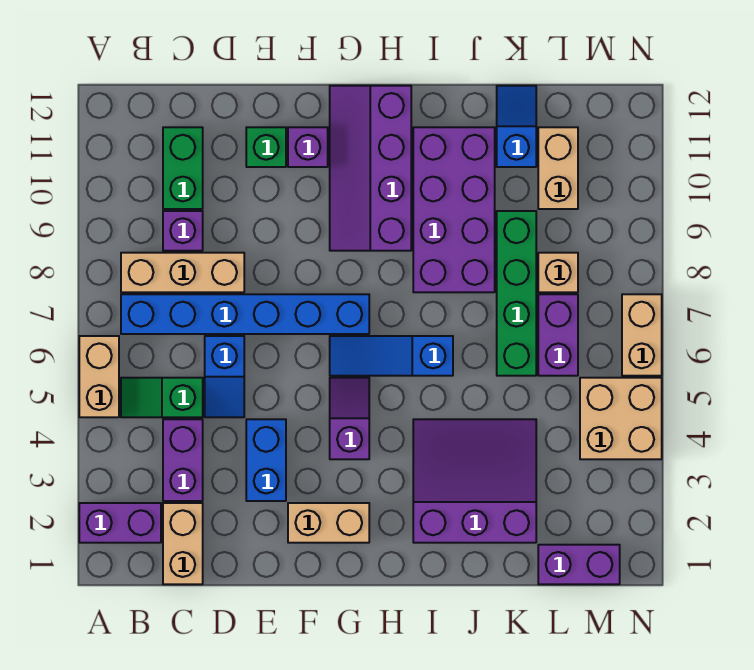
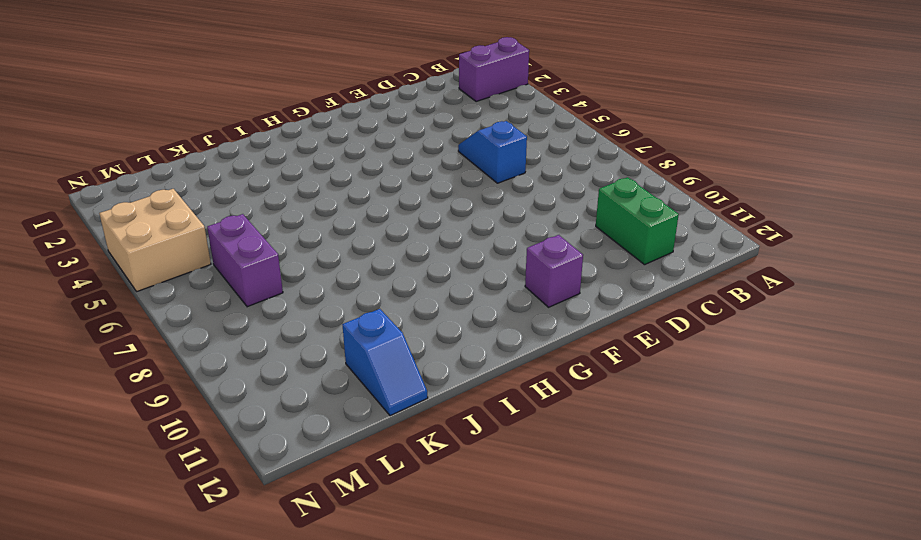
none -> tan 1x2 brick [79,336,119,417]
none -> green 1x2 slope [121,378,203,417]
none -> blue 1x6 brick [121,294,369,334]

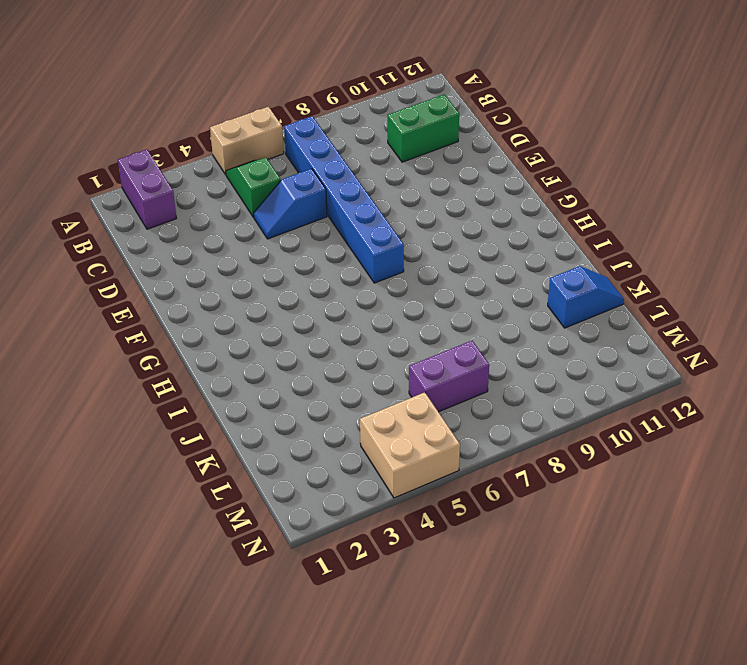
none -> tan 1x3 brick [121,253,244,292]
none -> tan 1x2 brick [163,503,203,584]
none -> purple 1x2 brick [163,419,203,501]

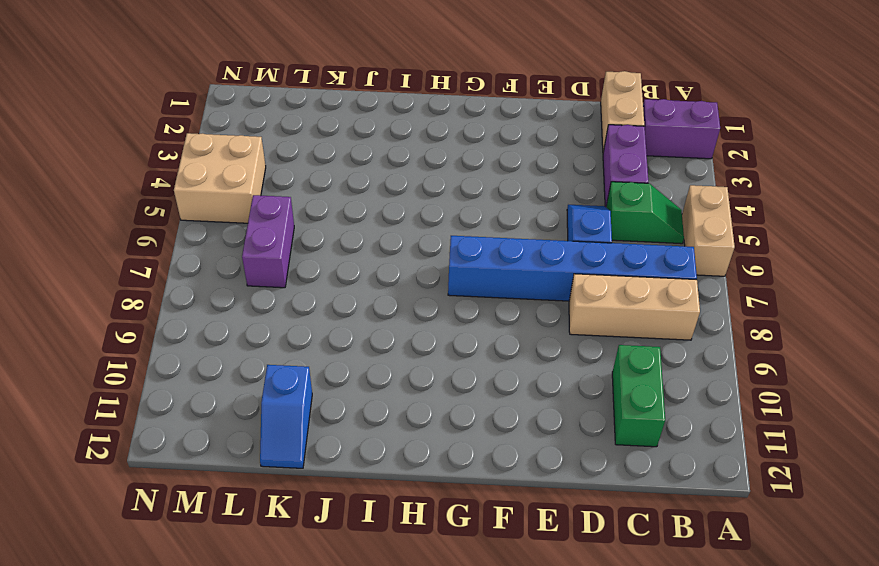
none -> purple 1x1 brick [163,211,203,251]
none -> blue 1x2 brick [246,419,286,501]
none -> green 1x1 brick [246,127,286,167]

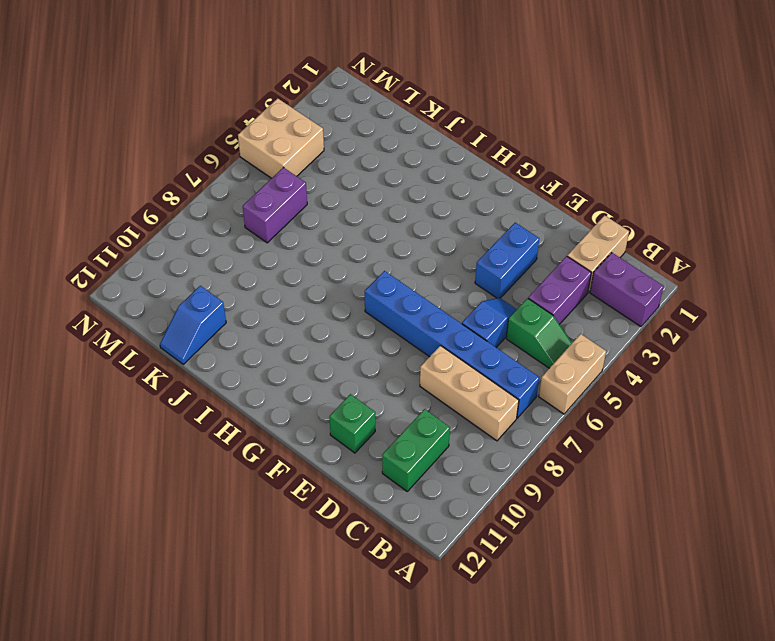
none -> purple 1x1 brick [163,211,203,251]
none -> tan 1x2 brick [288,503,369,543]
none -> purple 1x1 brick [288,127,328,167]

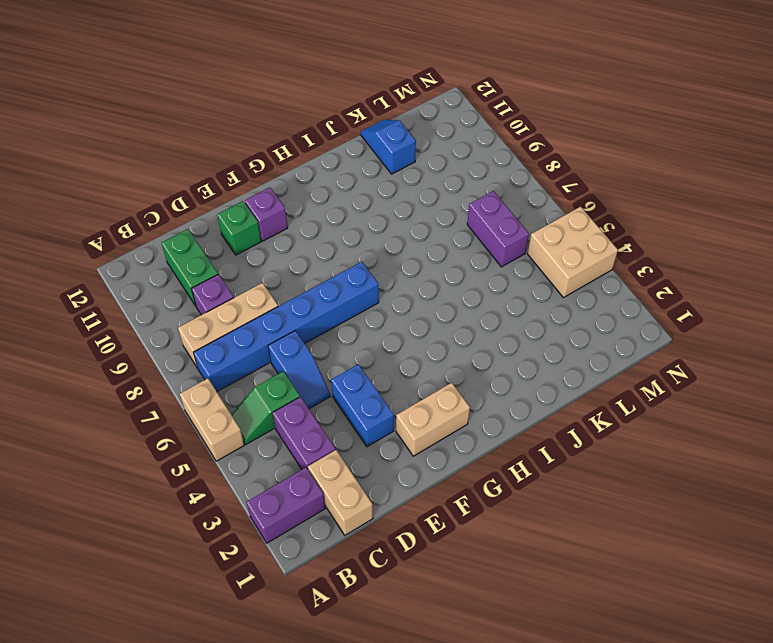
none -> purple 1x2 slope [330,378,369,459]
none -> blue 1x3 slope [330,336,453,376]
none -> purple 2x4 slope [330,86,411,251]

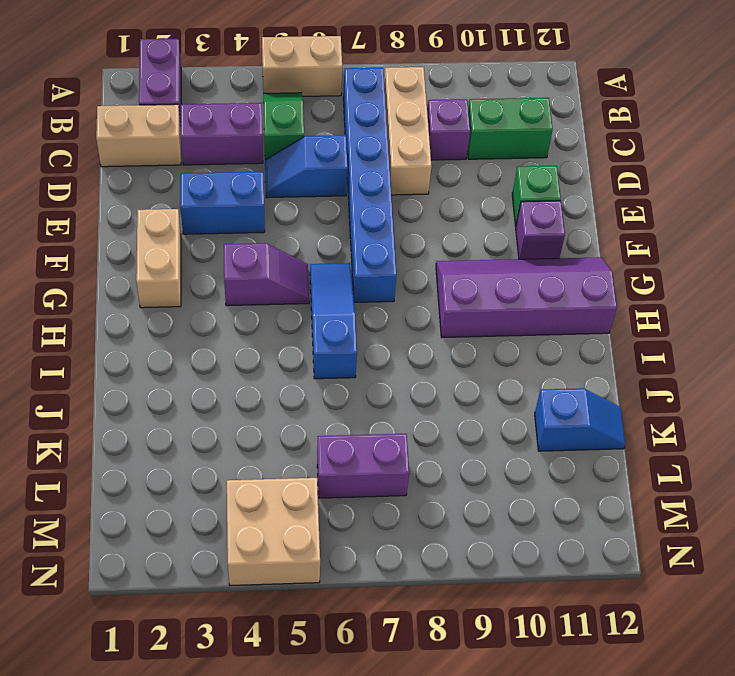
none -> purple 3x3 slope [413,419,536,543]
none -> purple 2x4 brick [413,127,495,292]
none -> green 1x4 brick [497,211,536,376]

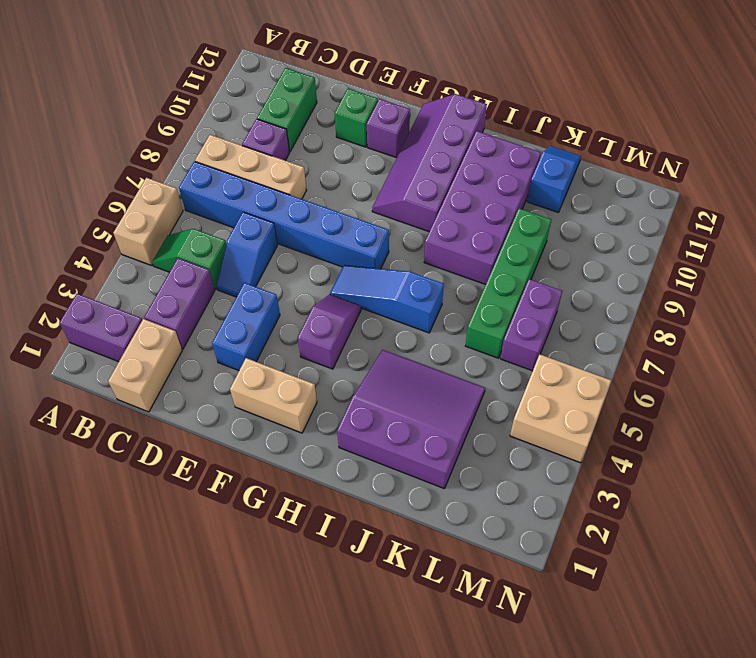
none -> purple 1x2 brick [538,545,620,584]
none -> tan 1x1 brick [538,253,578,292]
none -> tan 1x2 brick [538,127,578,209]

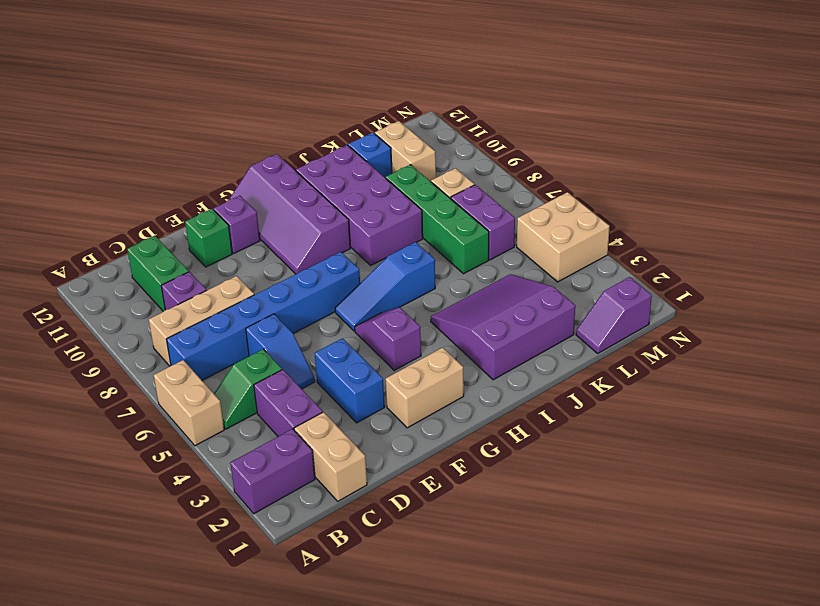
purple 1x2 slope [576,277,652,353] -> purple 1x2 brick [538,545,620,584]
none -> tan 1x2 brick [622,294,662,376]

